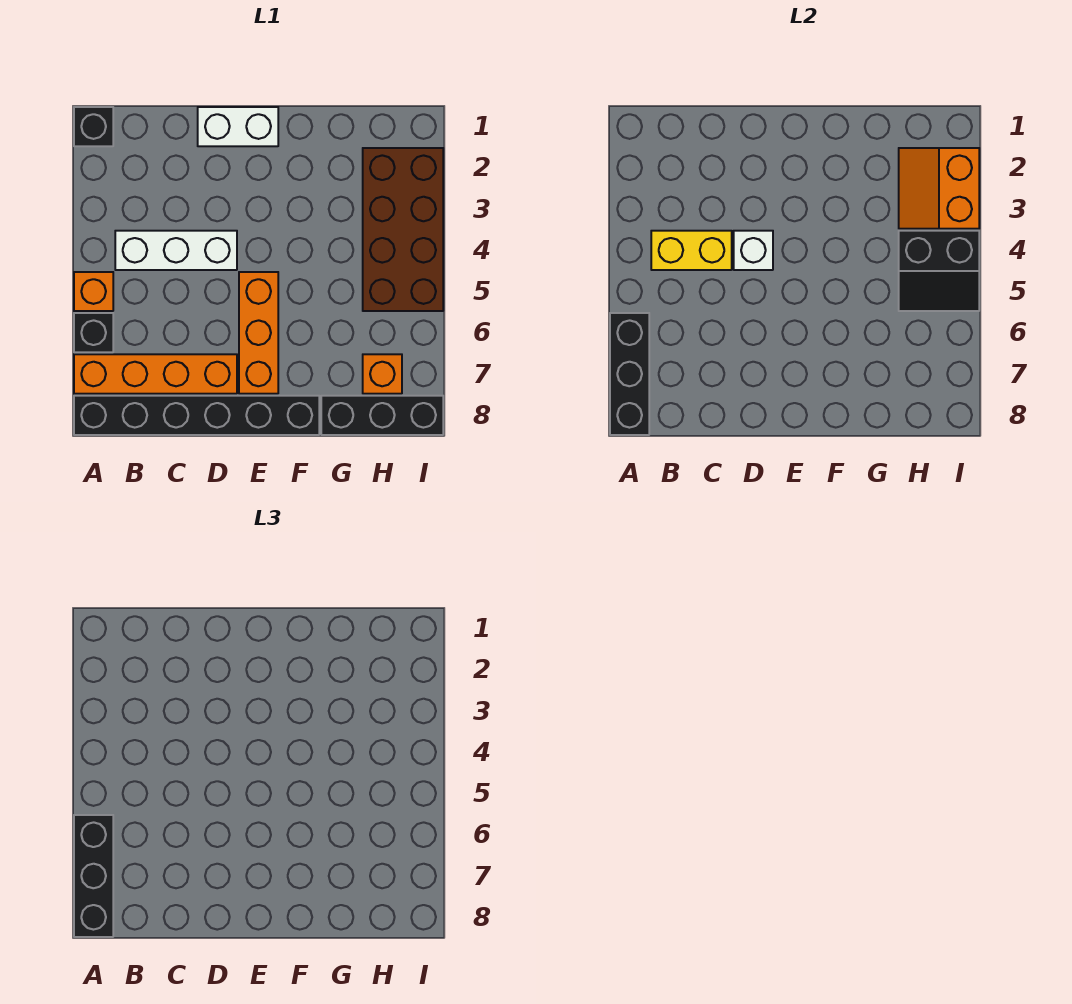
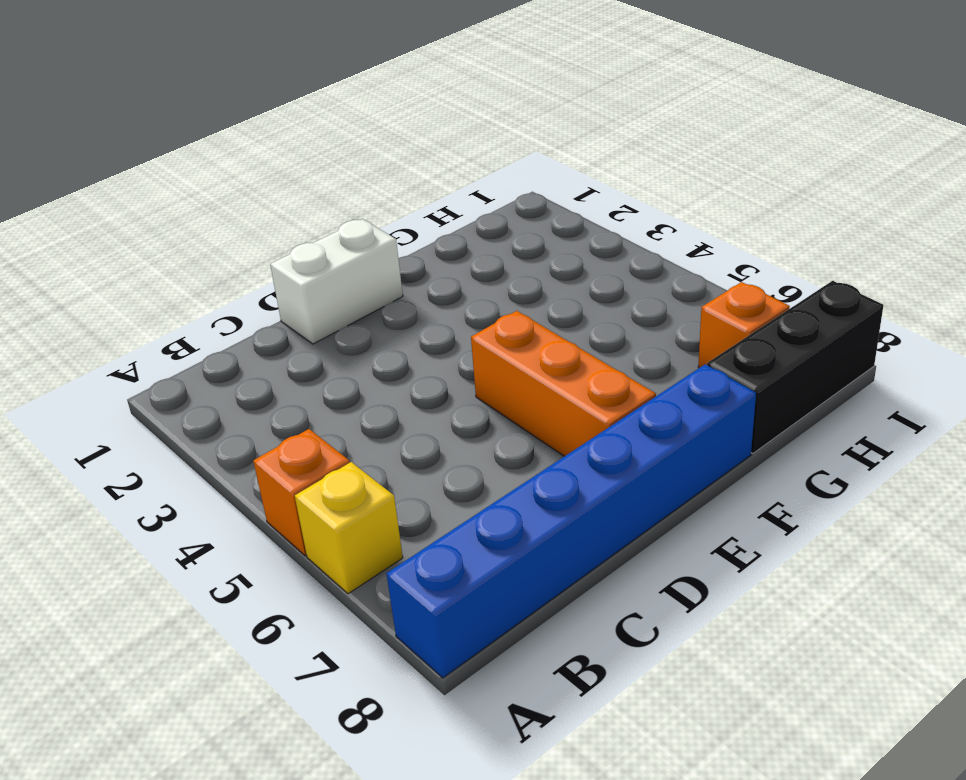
yellow 1x1 brick [295,462,403,594] -> black 1x1 brick [74,313,113,352]
blue 1x6 brick [386,364,756,678] -> black 1x6 brick [74,396,319,435]
none -> black 1x1 brick [74,107,113,146]
none -> orange 1x4 brick [74,354,237,394]
none -> white 1x3 brick [115,231,237,270]

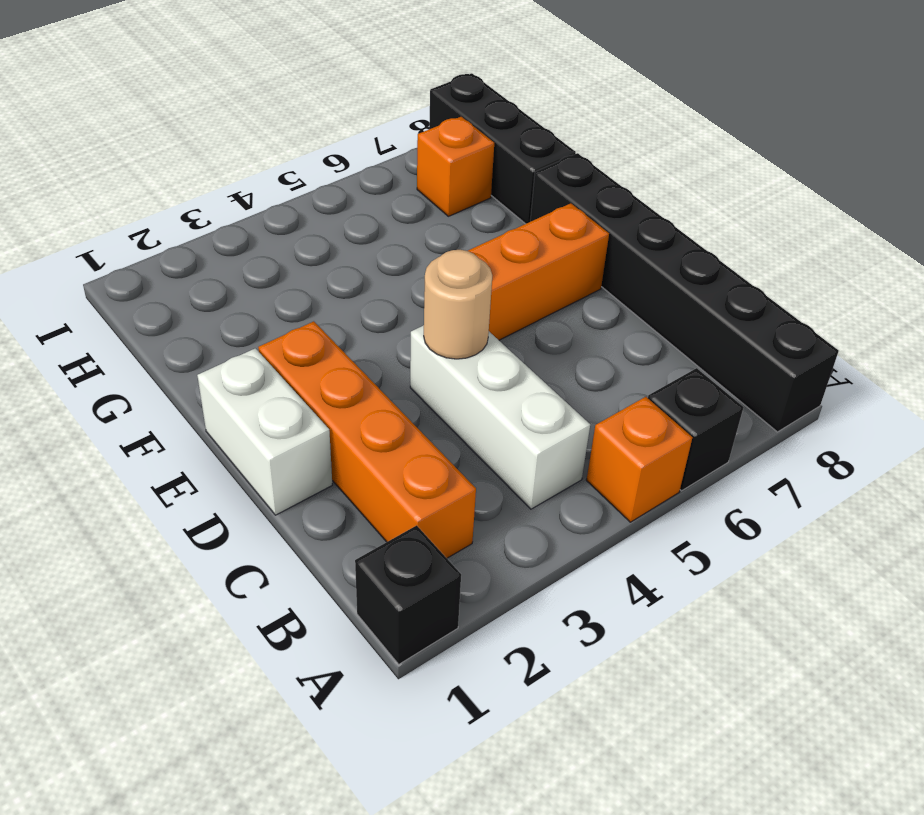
orange 1x4 brick [258,321,476,558] -> orange 1x4 brick moved to [74,354,237,394]
tan 1x1 round brick [424,250,492,359] -> white 1x1 brick [734,231,773,270]
none -> brown 2x4 brick [363,148,443,311]
none -> black 1x3 brick [610,313,649,435]
none -> yellow 1x2 brick [651,231,732,270]

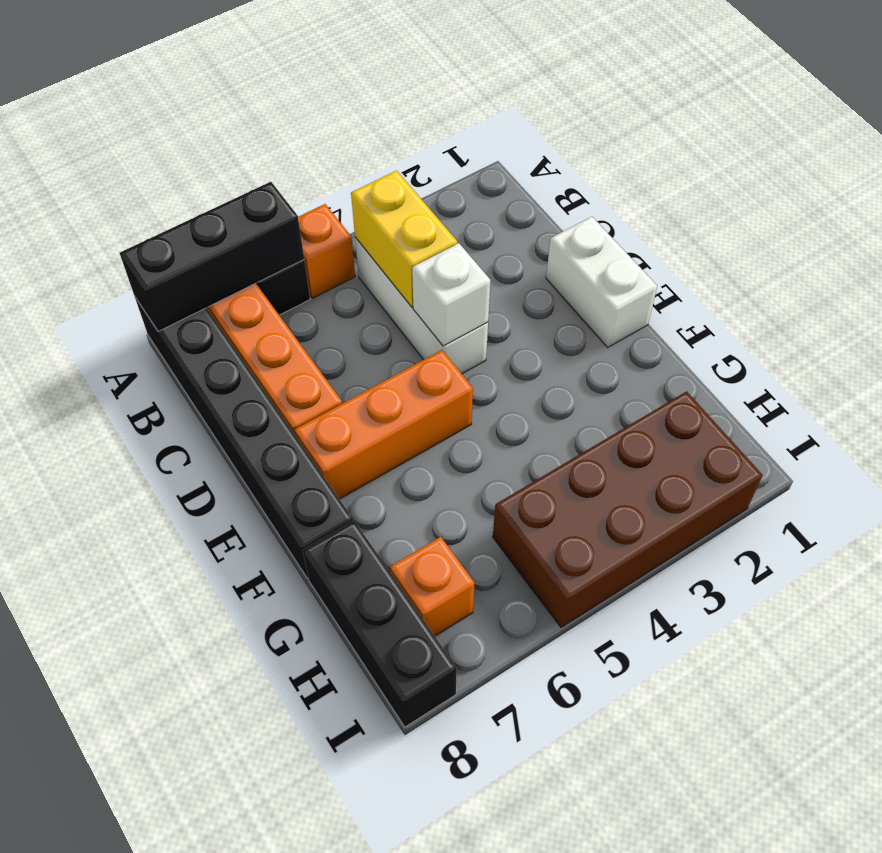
none -> black 1x1 brick [74,107,113,146]
none -> orange 2x2 slope [899,148,979,229]
none -> black 2x2 slope [899,231,979,311]

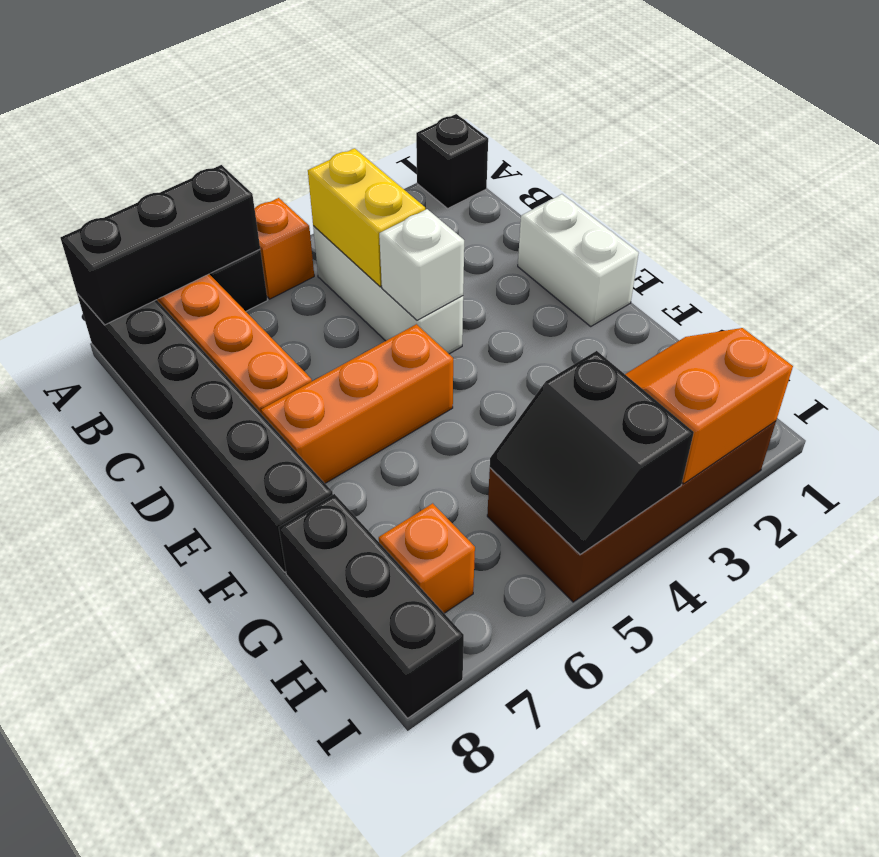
none -> black 1x3 brick [74,815,113,937]

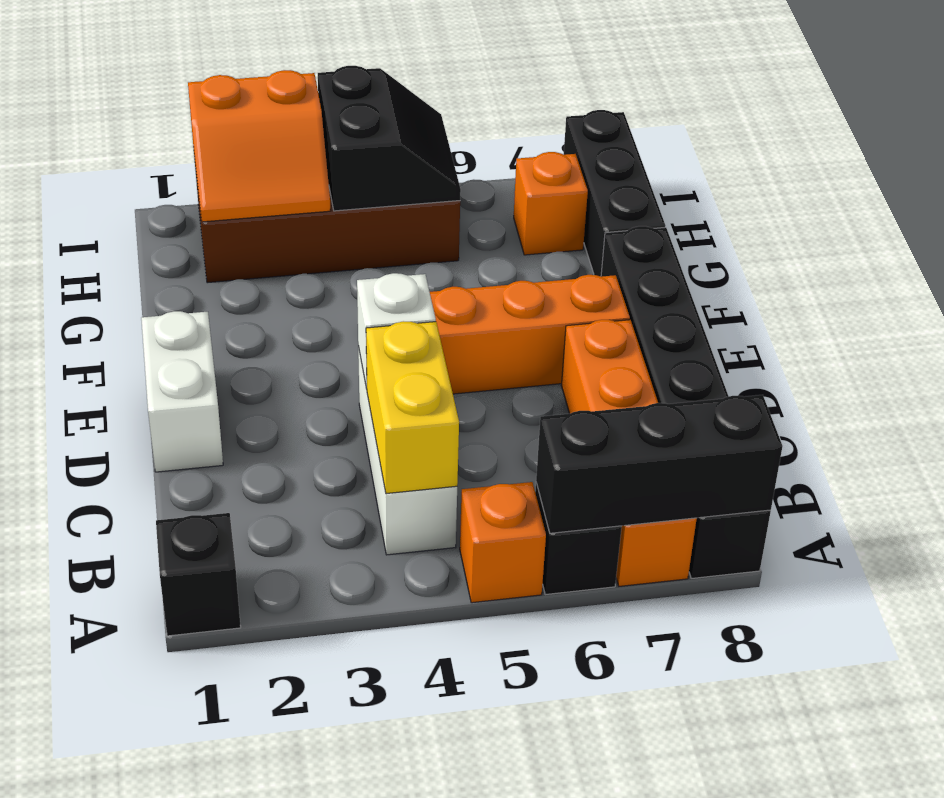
none -> black 1x3 brick [74,815,113,937]

